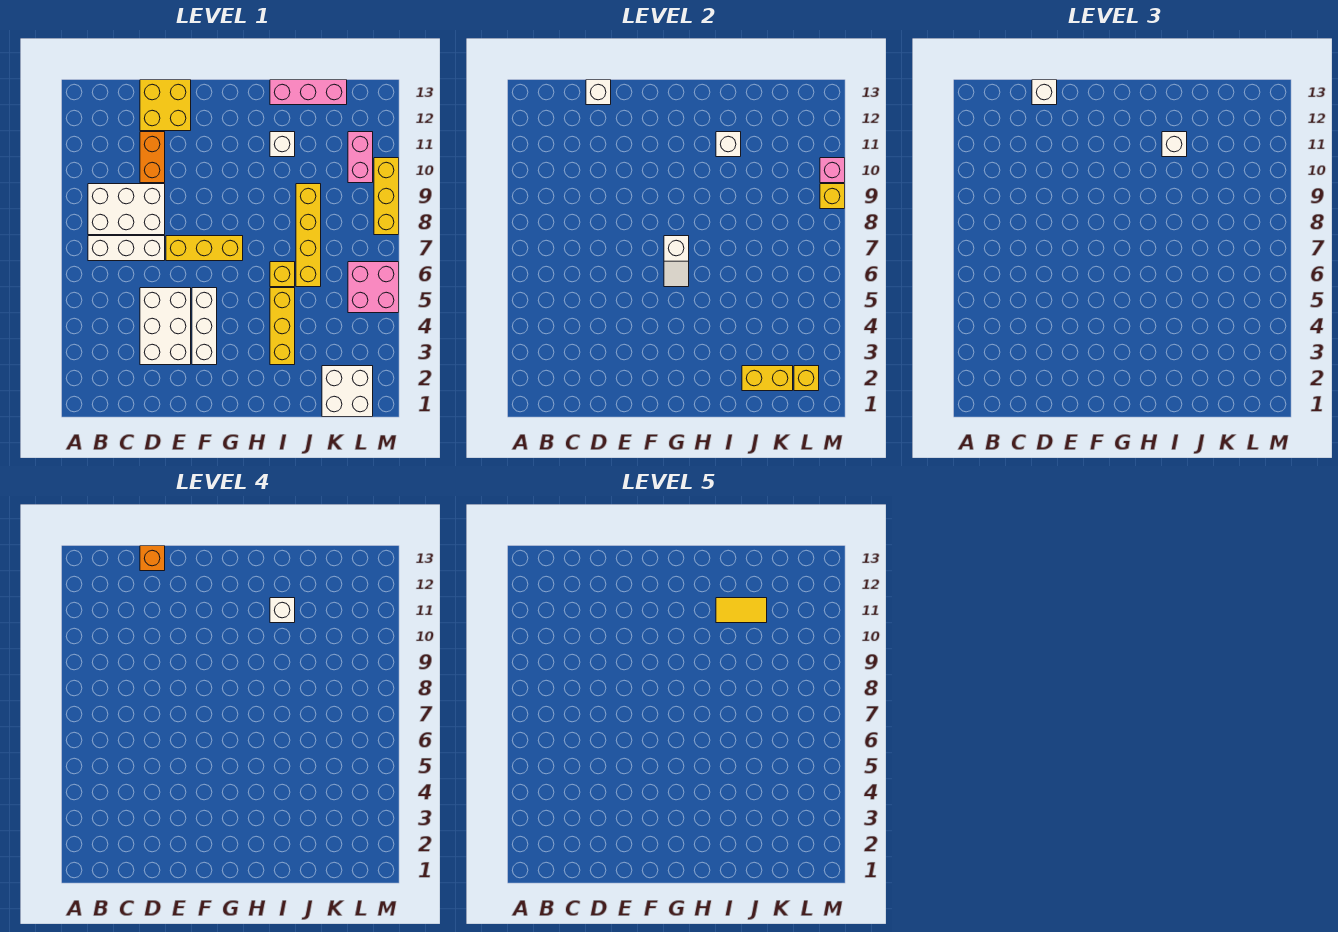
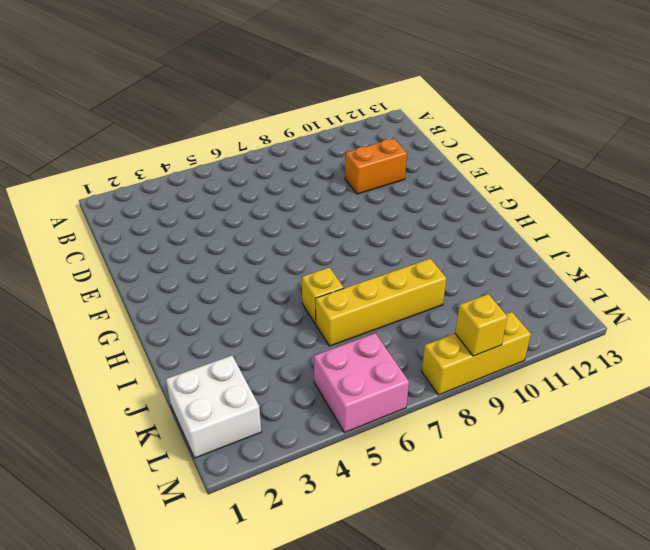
none -> white 1x3 brick [88,236,165,261]
none -> white 2x3 brick [88,184,165,235]
none -> white 2x3 brick [140,288,191,365]

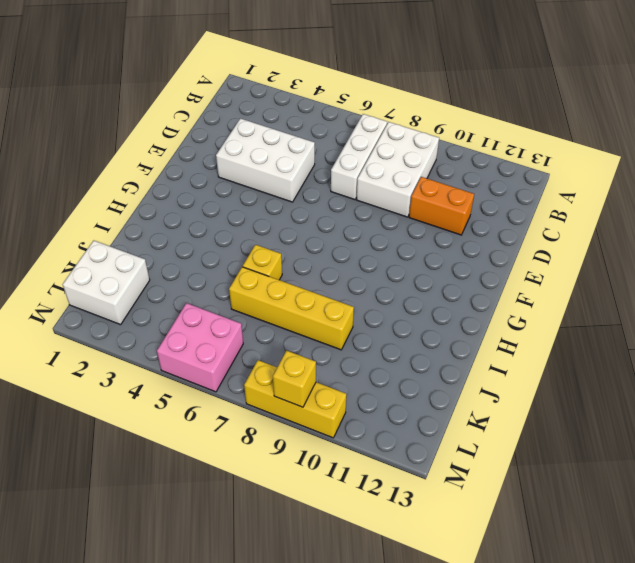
none -> yellow 2x2 brick [140,80,191,131]
none -> yellow 1x3 brick [166,236,243,261]
none -> white 1x3 brick [192,288,217,365]

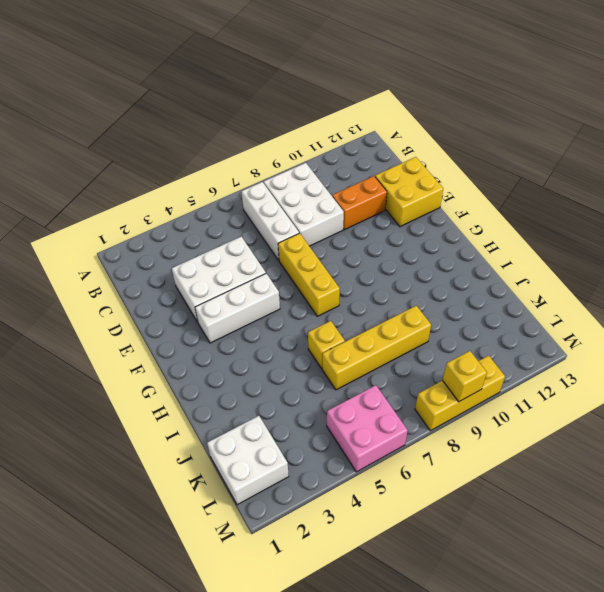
none -> yellow 1x3 brick [270,288,295,365]
none -> white 1x1 brick [270,132,295,157]
none -> pink 1x3 brick [270,80,347,105]

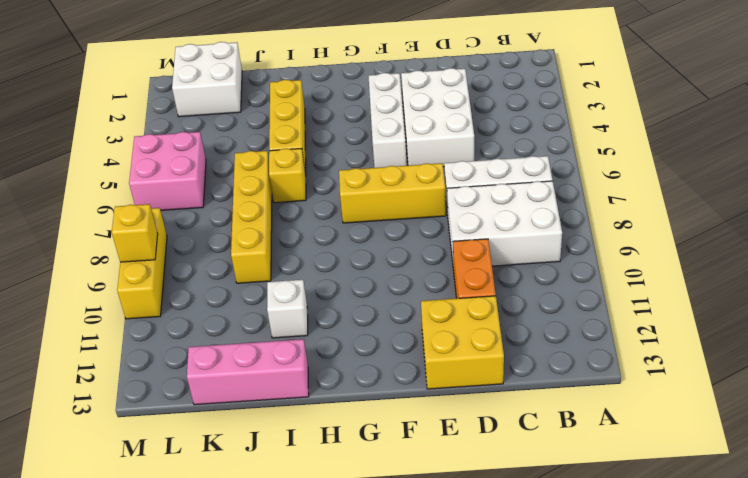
none -> pink 1x2 brick [348,132,373,183]
none -> white 1x1 brick [586,80,611,105]
none -> white 1x2 slope [664,236,689,287]

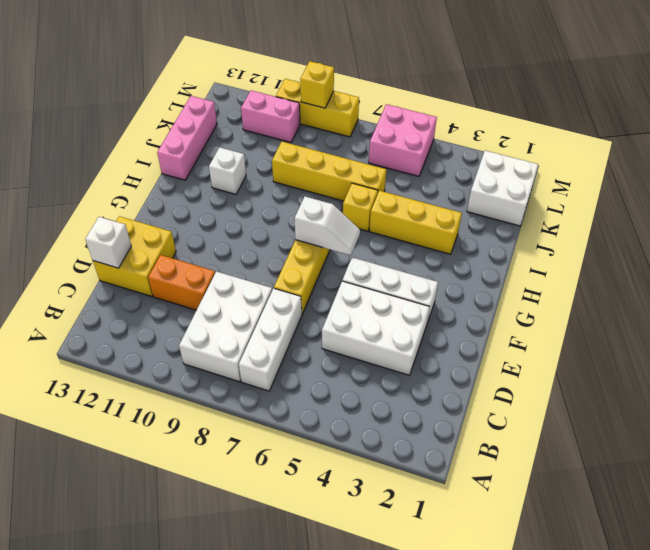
none -> white 1x1 brick [716,132,741,157]
none -> yellow 1x2 brick [742,366,793,391]
none -> yellow 1x1 brick [794,366,819,391]

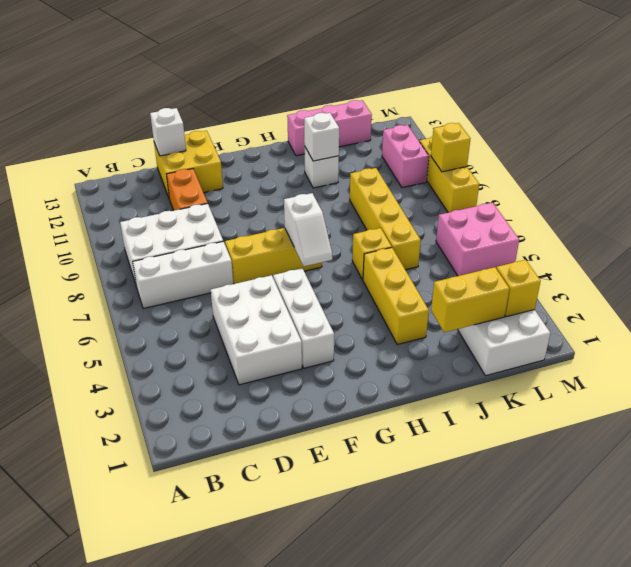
none -> pink 1x1 brick [820,158,845,183]
none -> white 1x1 brick [1032,80,1057,105]
none -> white 1x1 brick [1162,132,1187,157]

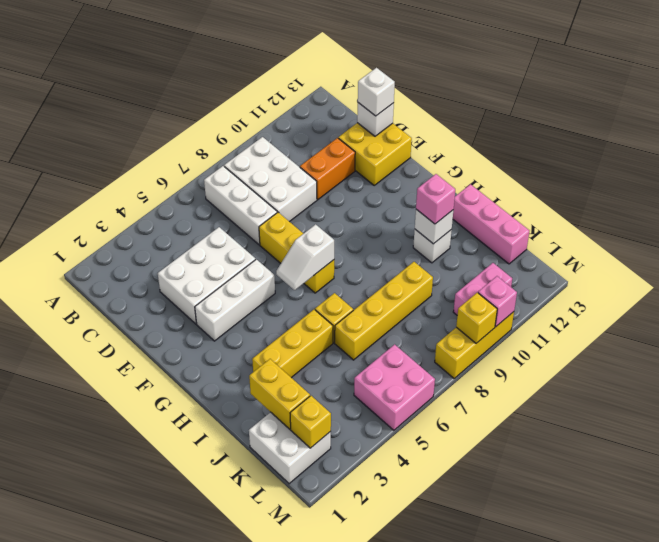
pink 1x1 brick [416,174,455,224] -> white 1x1 brick [1162,132,1187,157]
none -> orange 1x1 brick [140,546,165,571]
none -> white 1x1 brick [270,598,295,623]
none -> yellow 1x2 tile [716,598,767,623]

